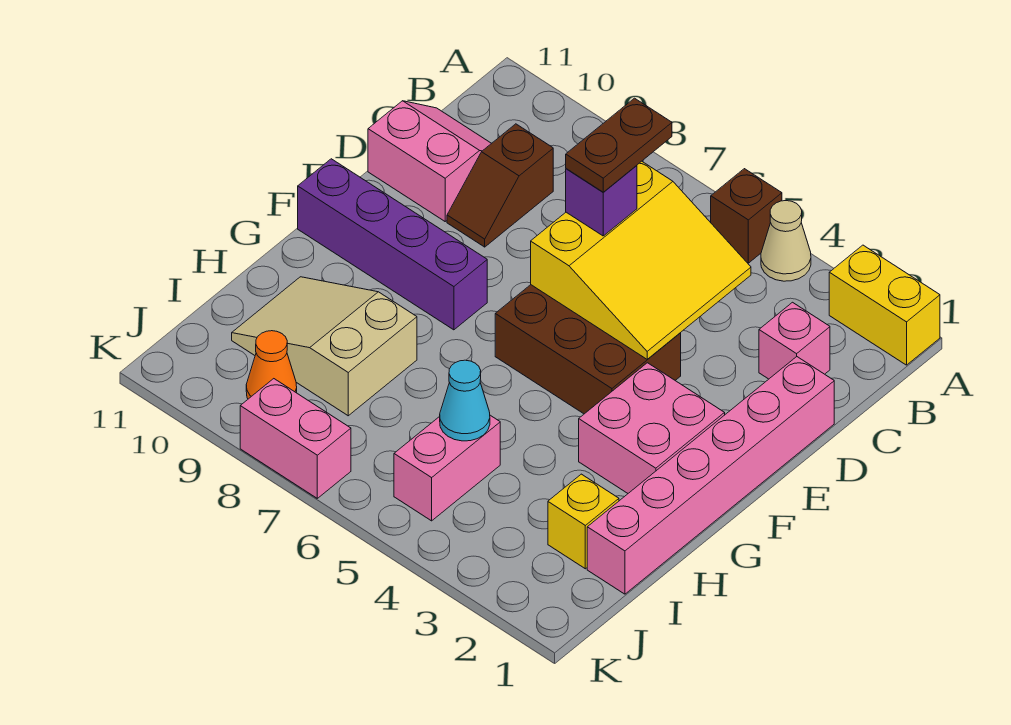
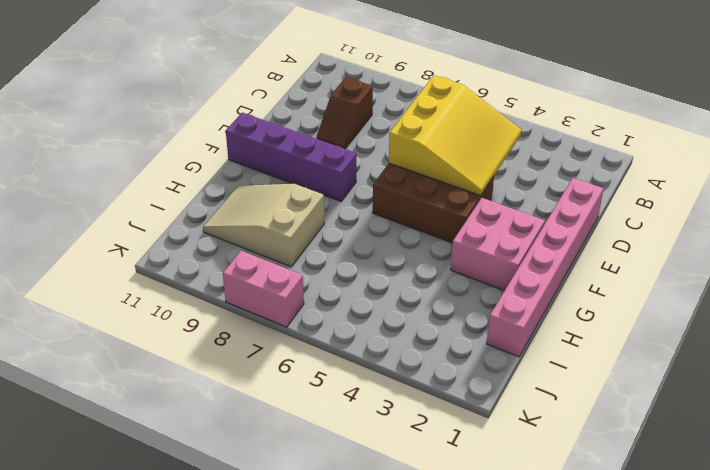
none -> yellow 1x2 brick [829,245,940,365]
none -> tan 1x1 cone [761,201,811,281]
none -> brown 1x1 brick [711,169,782,263]

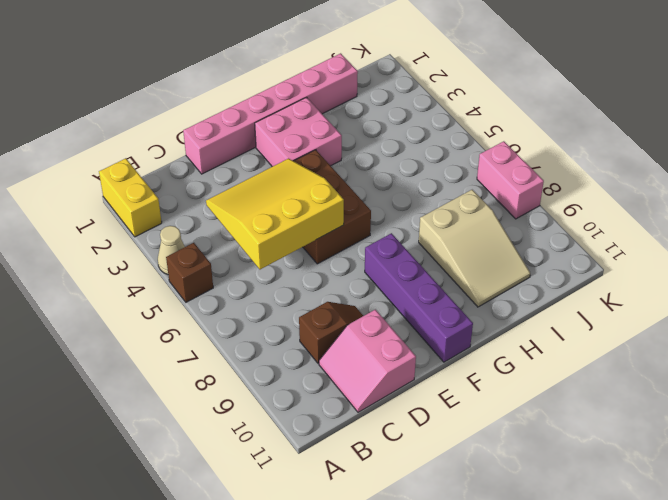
none -> pink 1x1 brick [759,302,830,379]
none -> yellow 1x1 brick [548,474,619,569]
none -> pink 1x2 brick [394,415,500,521]

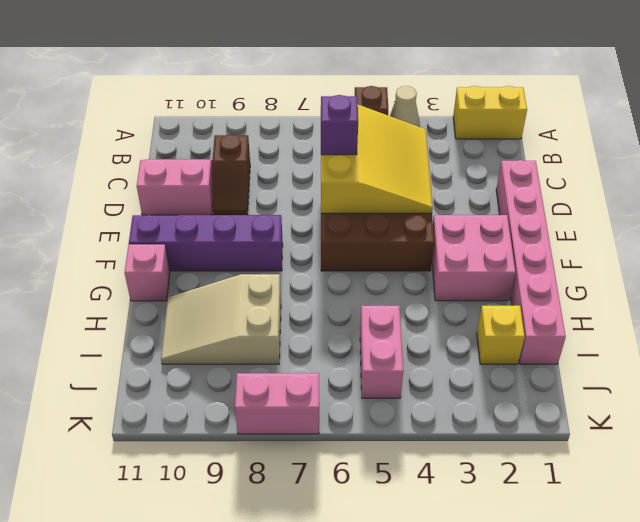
pink 1x1 brick [125,244,170,301] -> pink 1x1 brick moved to [759,302,830,379]
none -> orange 1x1 cone [246,331,297,399]
none -> cyan 1x1 cone [440,360,490,441]
none -> brown 1x2 plate [566,98,672,192]

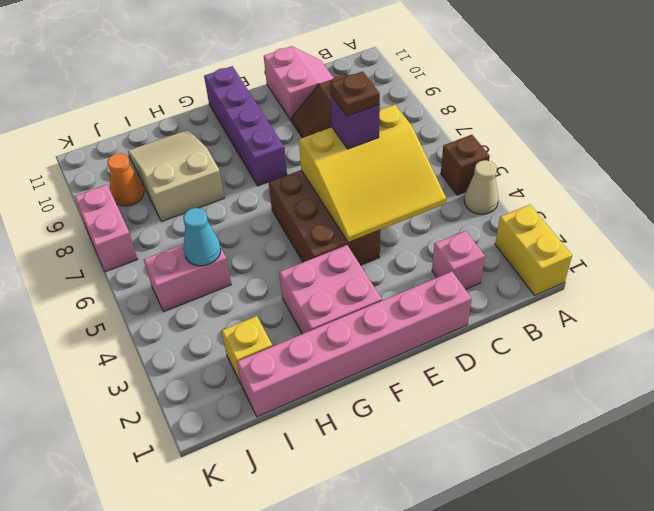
brown 1x1 plate [330,71,380,116] -> brown 1x2 plate [566,98,672,192]

